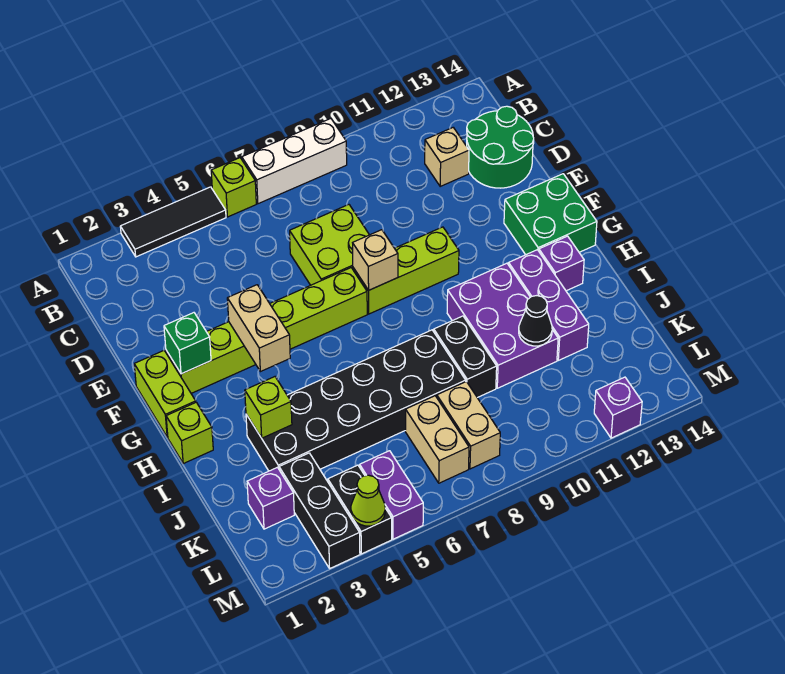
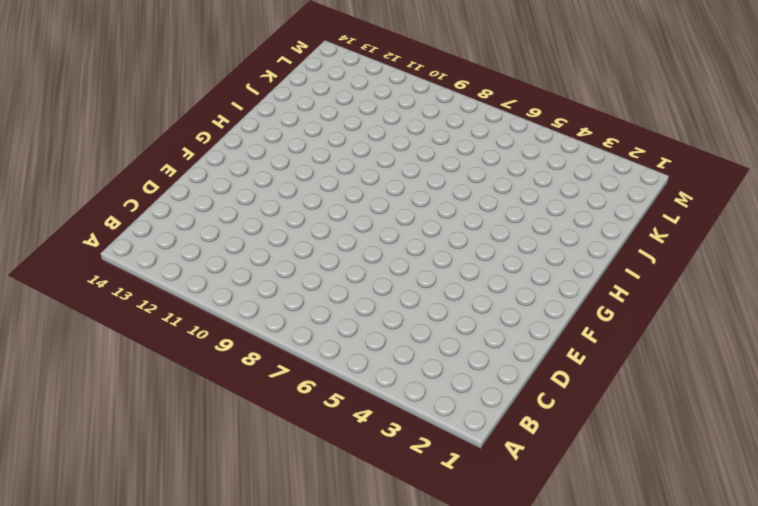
none -> black 1x3 tile [120,187,226,257]
none -> lime 1x1 brick [211,158,256,217]
none -> white 1x3 brick [242,119,347,204]

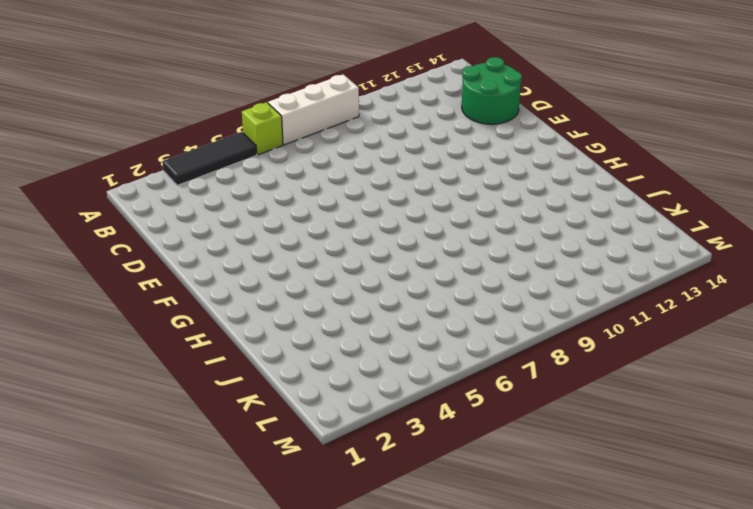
none -> tan 1x1 brick [425,128,469,186]
none -> lime 2x2 brick [290,205,369,285]
none -> lime 1x2 brick [134,351,196,437]

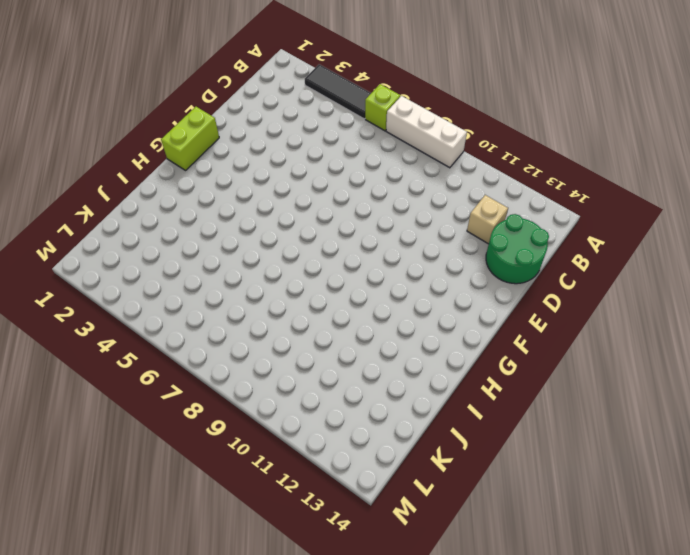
none -> lime 2x2 brick [290,205,369,285]
none -> lime 1x6 brick [166,268,367,393]
none -> lime 1x3 brick [353,227,459,314]

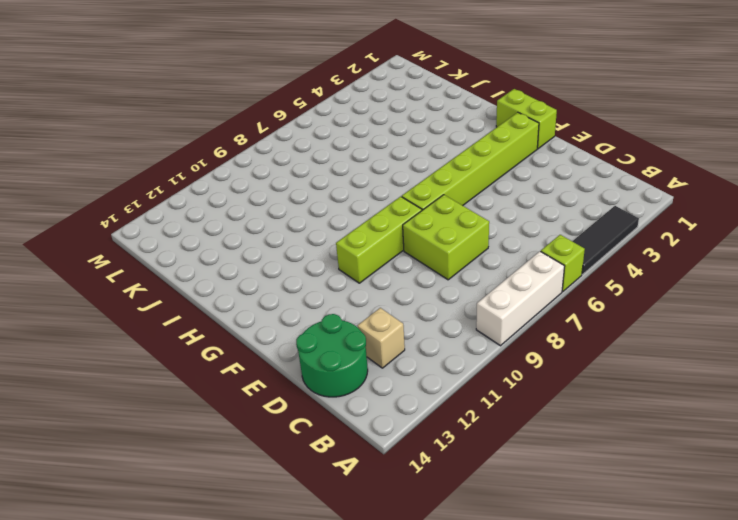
none -> green 2x2 brick [504,174,597,255]
none -> lime 1x1 brick [166,402,213,463]
none -> purple 2x3 brick [447,263,558,388]

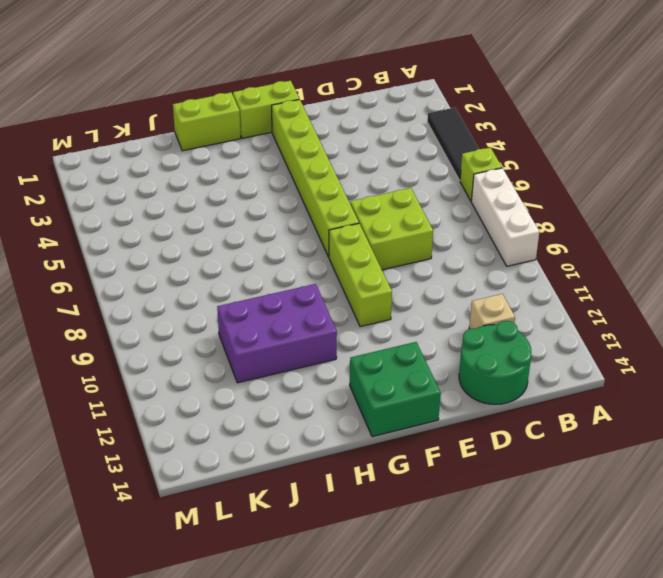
lime 1x2 brick [173,93,241,151] -> lime 1x1 brick [166,402,213,463]
none -> purple 1x3 brick [509,250,589,360]
none -> purple 1x1 brick [539,236,584,291]
none -> black 2x6 brick [246,330,466,471]

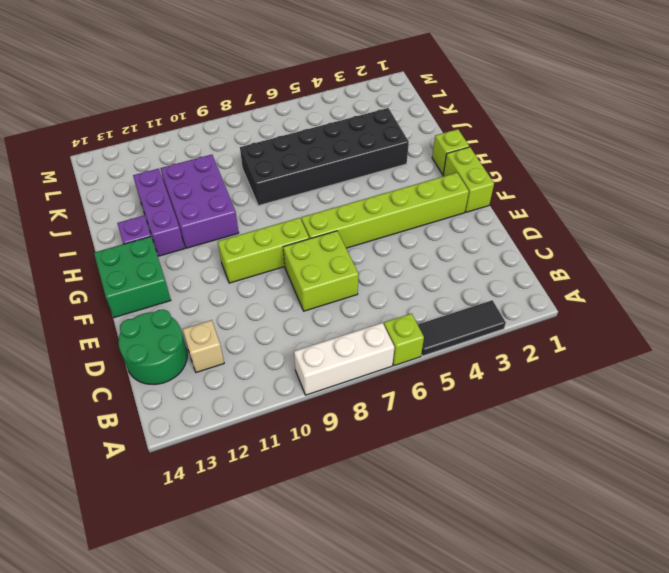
none -> black 1x2 brick [434,316,497,398]
none -> purple 1x1 brick [247,467,294,529]
none -> black 1x3 brick [279,453,360,568]

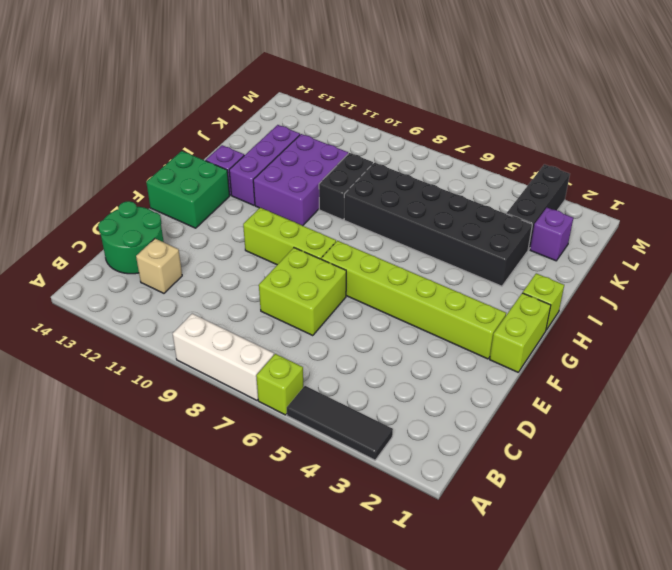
none -> tan 1x2 brick [405,396,469,483]
none -> tan 1x2 brick [437,382,500,469]
none -> black 1x2 brick [328,465,392,554]

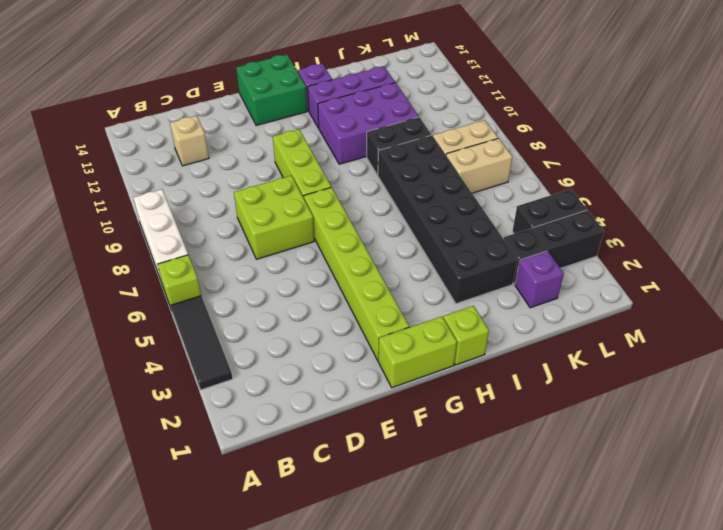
none -> green 2x2 round brick [467,106,534,188]
none -> purple 1x2 brick [360,451,423,539]
none -> purple 1x1 brick [594,377,642,438]

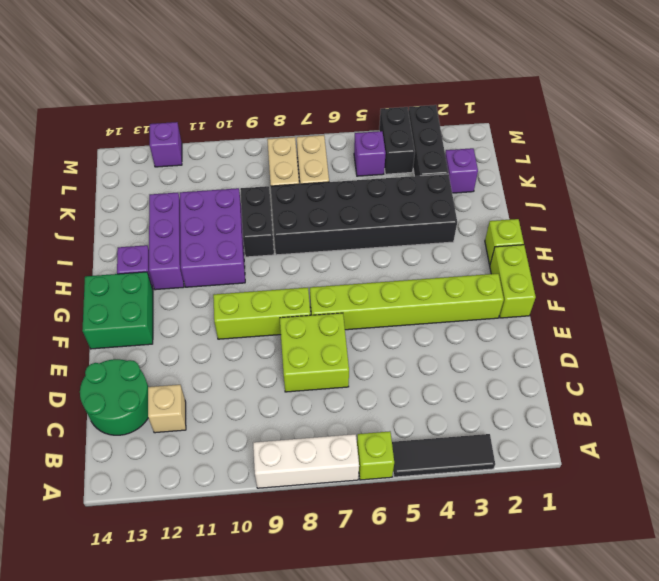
purple 1x1 brick [354,131,386,176] -> purple 1x2 brick [360,451,423,539]
none -> green 1x1 brick [164,313,211,374]
none -> tan 1x2 brick [227,285,290,372]
none -> tan 1x1 brick [353,230,398,290]

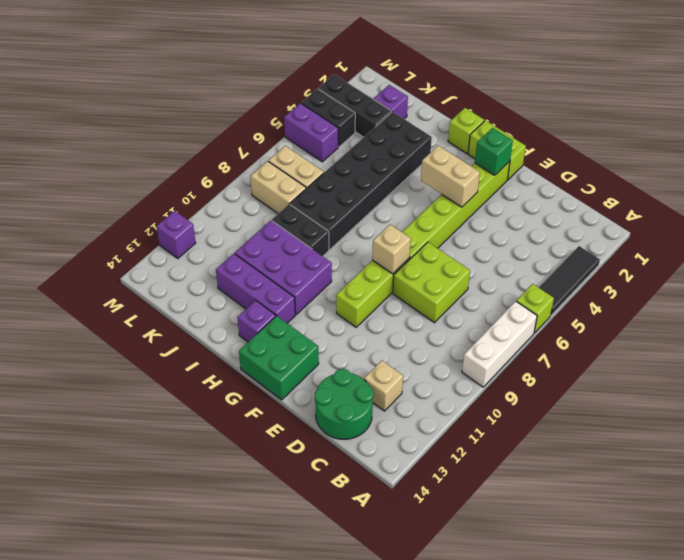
none -> lime 1x1 brick [245,377,292,438]
none -> black 1x1 cone [519,296,552,346]
none -> lime 1x1 cone [351,475,385,526]

